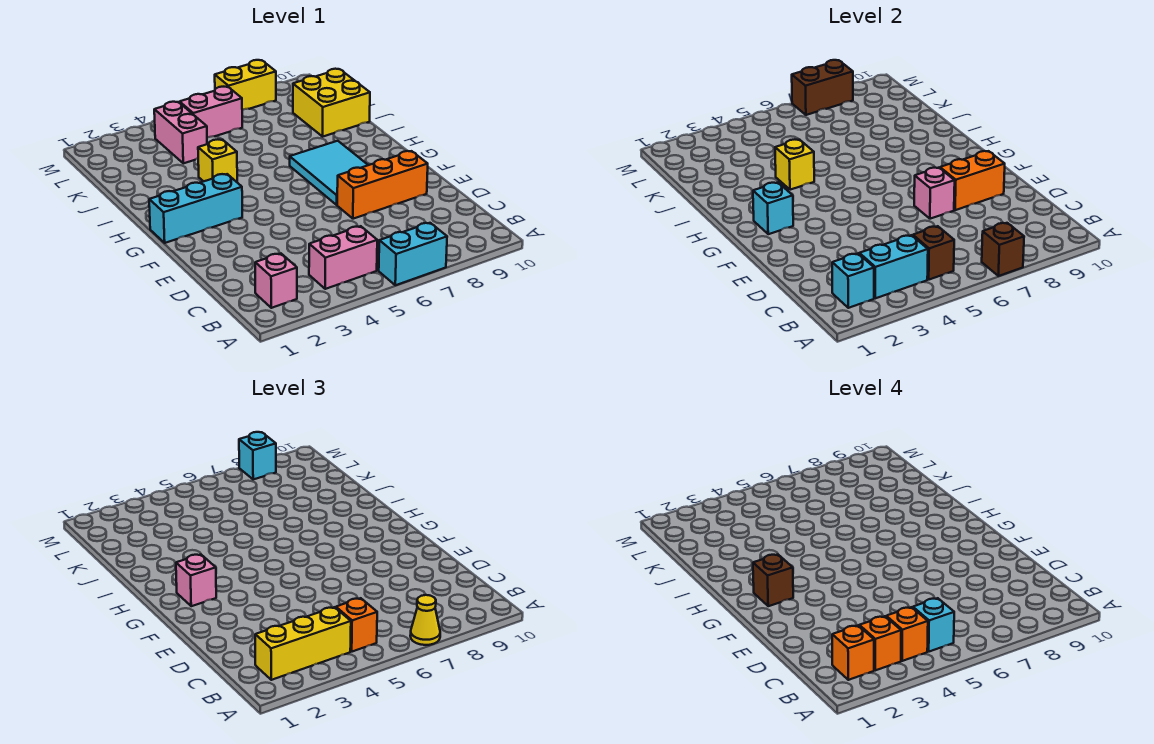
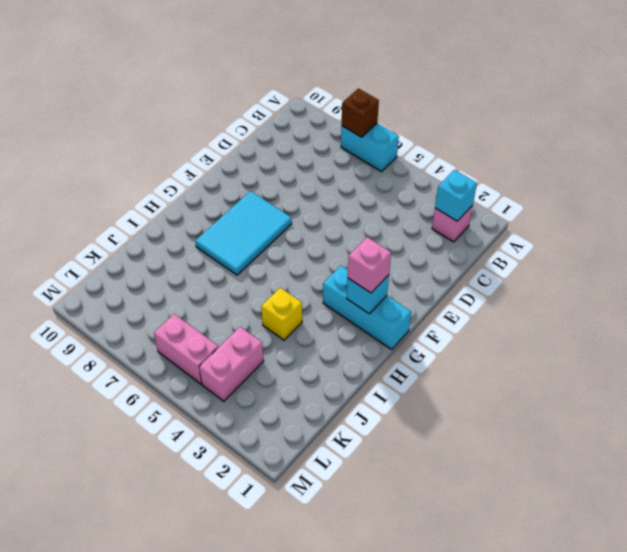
none -> pink 1x2 brick [309,226,377,289]
none -> orange 1x3 brick [337,151,428,219]
none -> yellow 2x2 brick [293,69,370,136]
none -> yellow 1x2 brick [215,60,276,110]

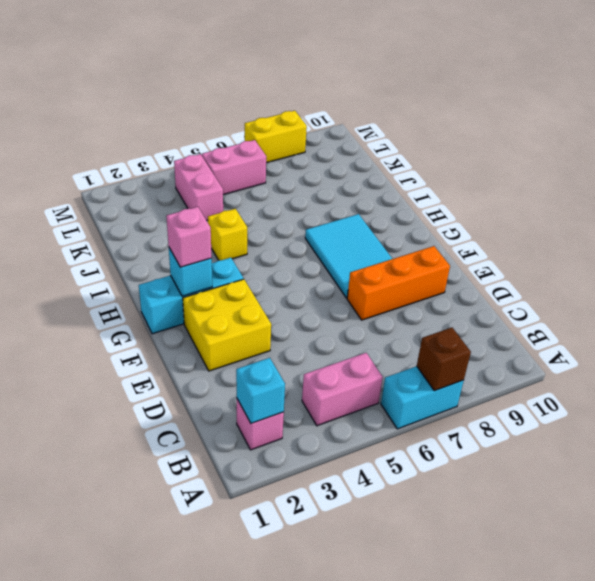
yellow 2x2 brick [183,279,271,371] -> yellow 2x2 brick moved to [293,69,370,136]
none -> cyan 1x2 brick [859,235,928,298]
none -> brown 1x1 brick [913,226,954,280]
none -> pink 1x1 brick [914,168,955,219]
none -> orange 1x2 brick [940,151,1005,210]

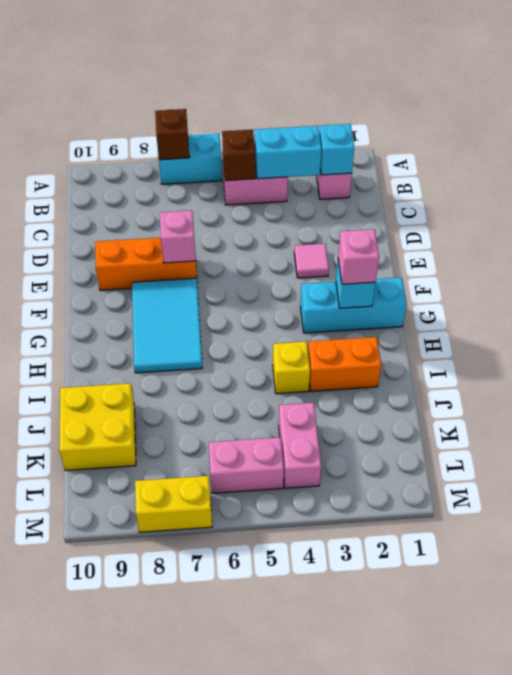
pink 1x1 tile [294,244,329,278] -> none
orange 1x2 brick [308,337,381,391] -> orange 1x2 brick moved to [940,151,1005,210]
none -> yellow 1x1 brick [775,139,814,190]
none -> brown 1x2 brick [792,60,853,115]
none -> yellow 1x1 cone [410,595,440,645]
none -> yellow 1x3 brick [255,607,351,680]

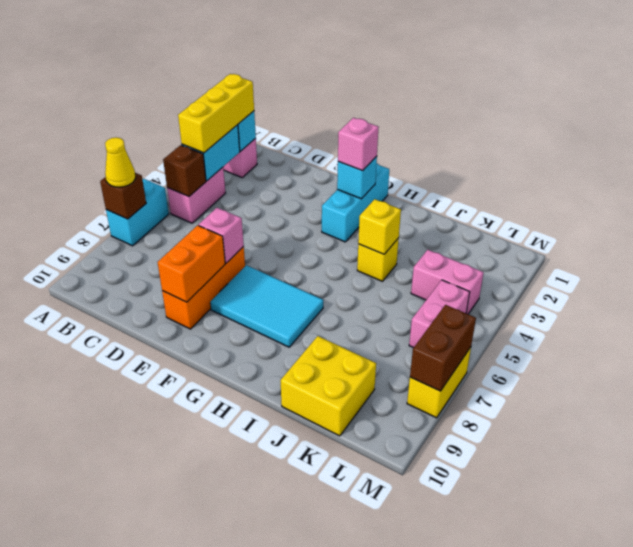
none -> orange 1x1 brick [336,598,377,652]
none -> cyan 1x1 brick [239,432,276,479]
none -> orange 1x1 brick [832,626,874,680]
none -> orange 1x1 brick [859,616,901,670]

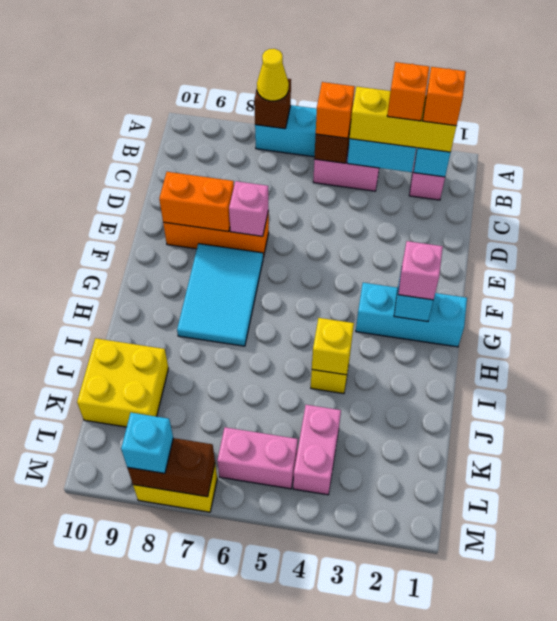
none -> orange 1x1 brick [886,607,928,661]
none -> cyan 1x1 brick [913,598,954,652]
none -> brown 1x1 brick [753,555,793,606]

